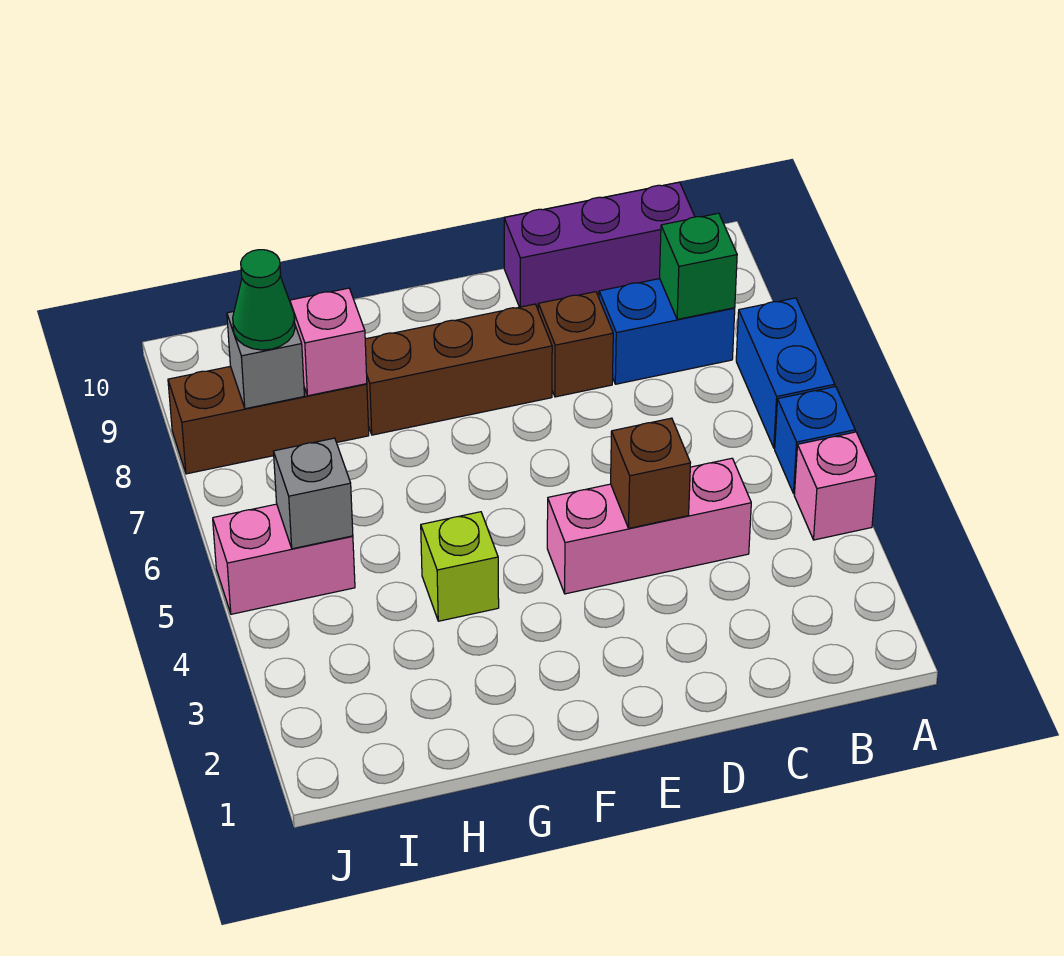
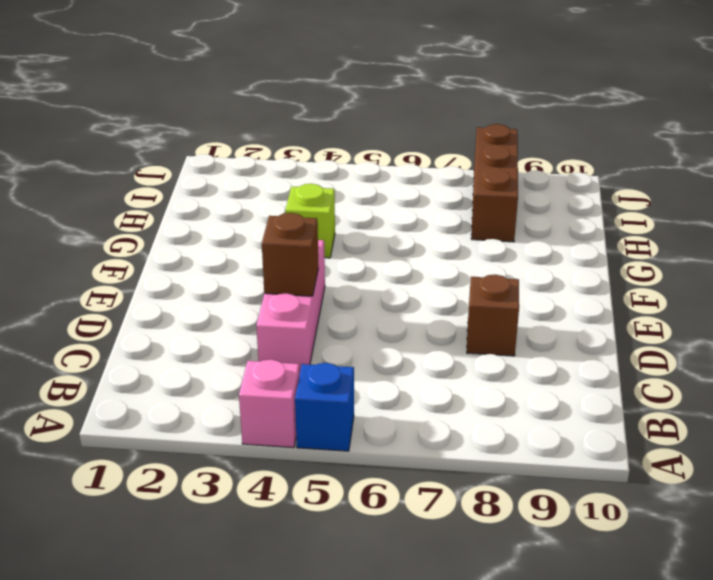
none -> blue 1x2 brick [736,298,835,448]
none -> blue 1x2 brick [599,279,735,384]
none -> purple 1x3 brick [504,182,695,307]

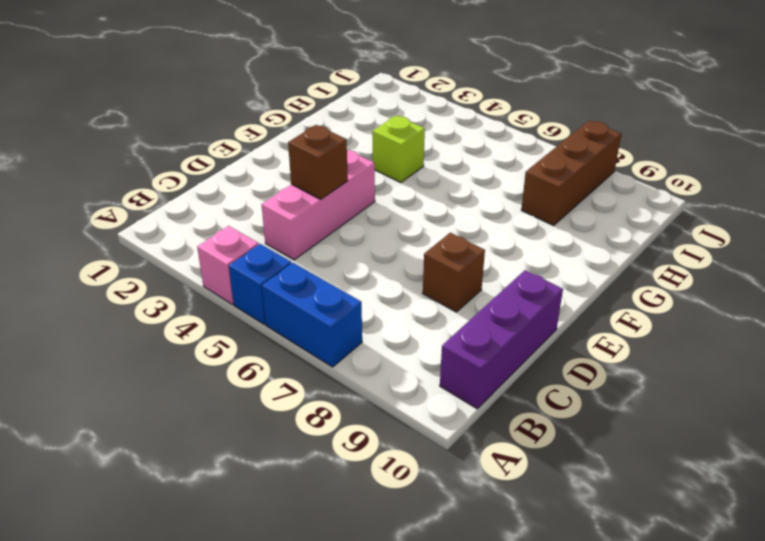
none -> blue 1x2 brick [599,279,735,384]
none -> brown 1x3 brick [365,304,552,435]
none -> pink 1x2 brick [213,504,355,614]

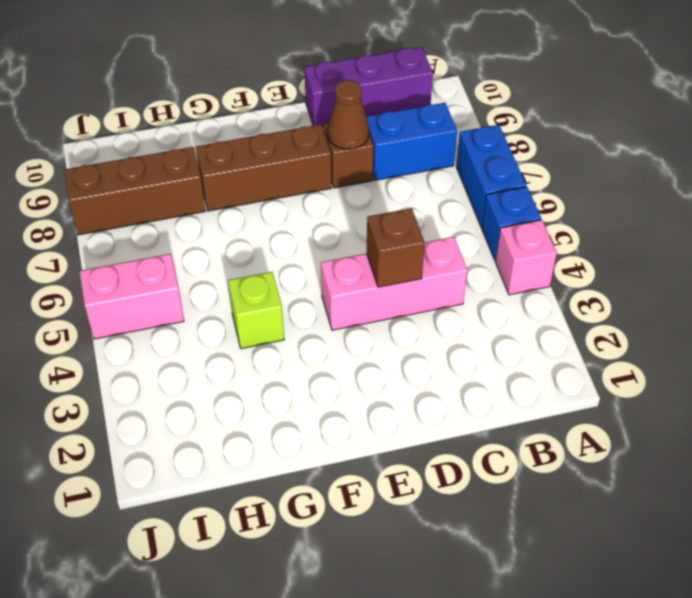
brown 1x1 cone [328,80,369,149] -> none
none -> green 1x1 brick [660,213,737,319]
none -> pink 1x1 brick [290,288,367,396]
none -> grey 1x1 brick [273,438,353,549]

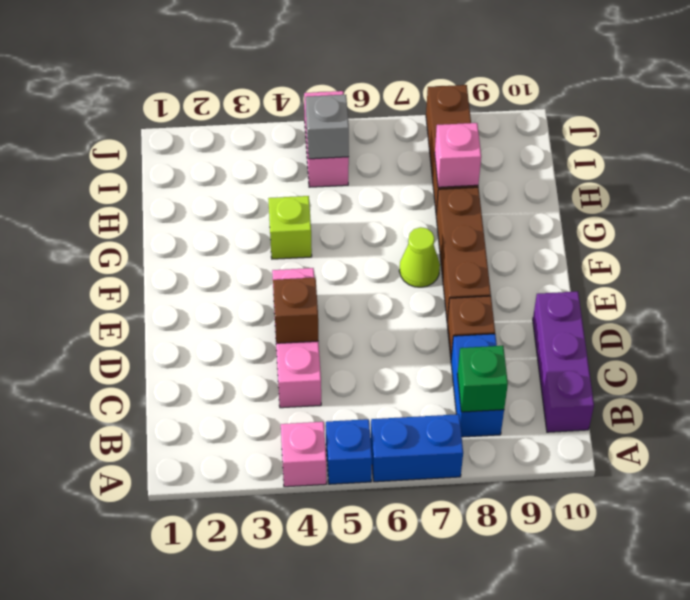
lime 1x1 cone [399,227,440,287] -> none
none -> grey 1x1 brick [227,312,304,409]
none -> green 1x1 cone [233,250,295,350]

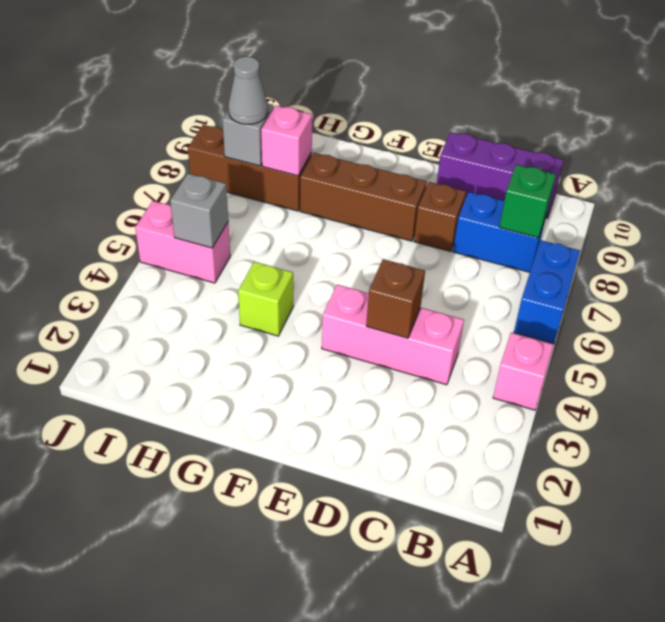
grey 1x1 cone [228,57,268,124] -> green 1x1 cone [233,250,295,350]
none -> blue 1x1 brick [775,387,855,494]

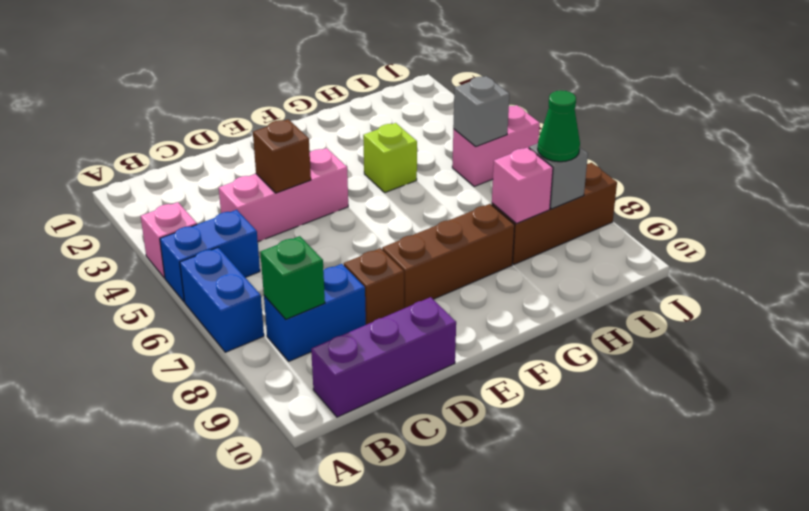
blue 1x2 brick [160,210,260,302] -> blue 1x1 brick [775,387,855,494]

